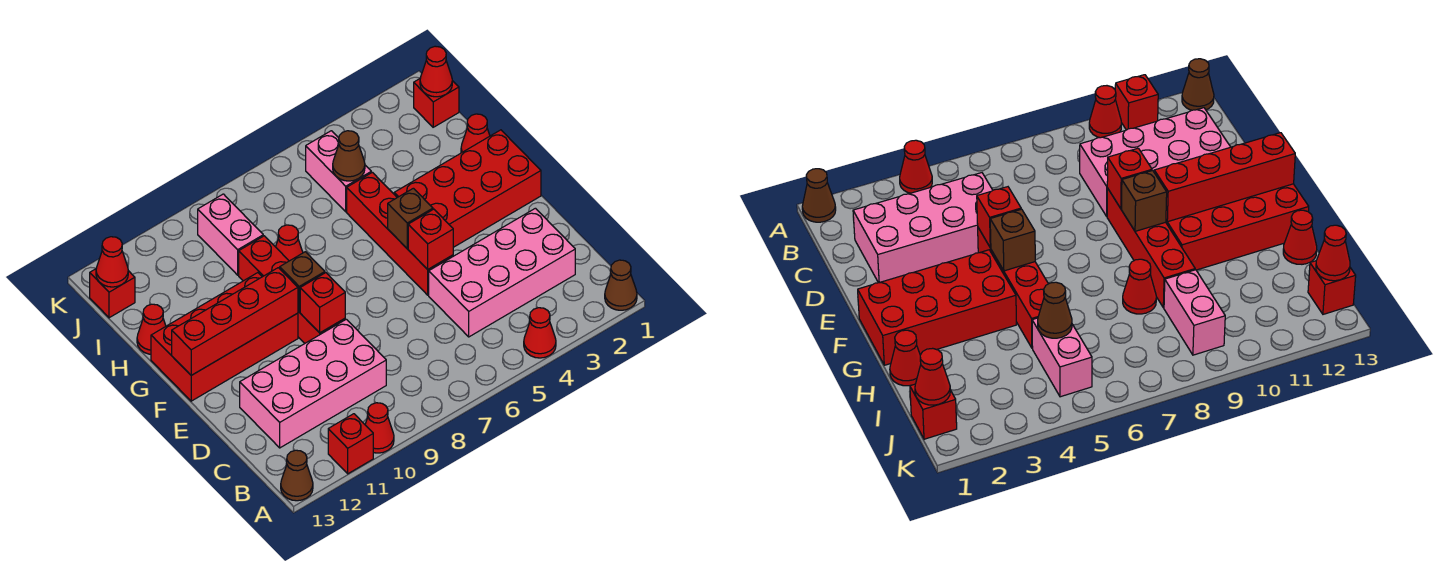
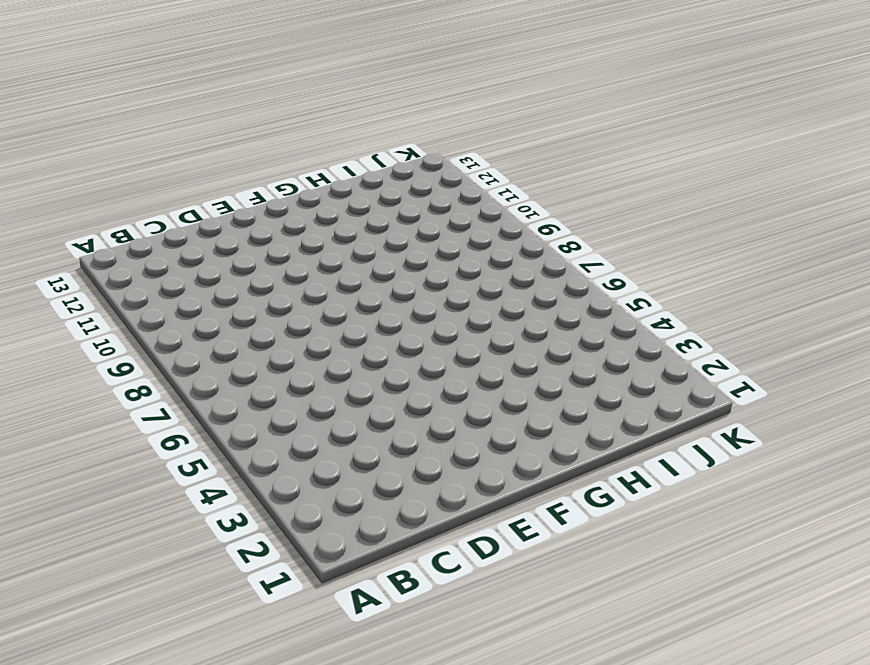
none -> brown 1x1 cone [605,260,637,310]
none -> red 1x1 cone [524,308,556,358]
none -> red 1x1 cone [365,403,394,453]

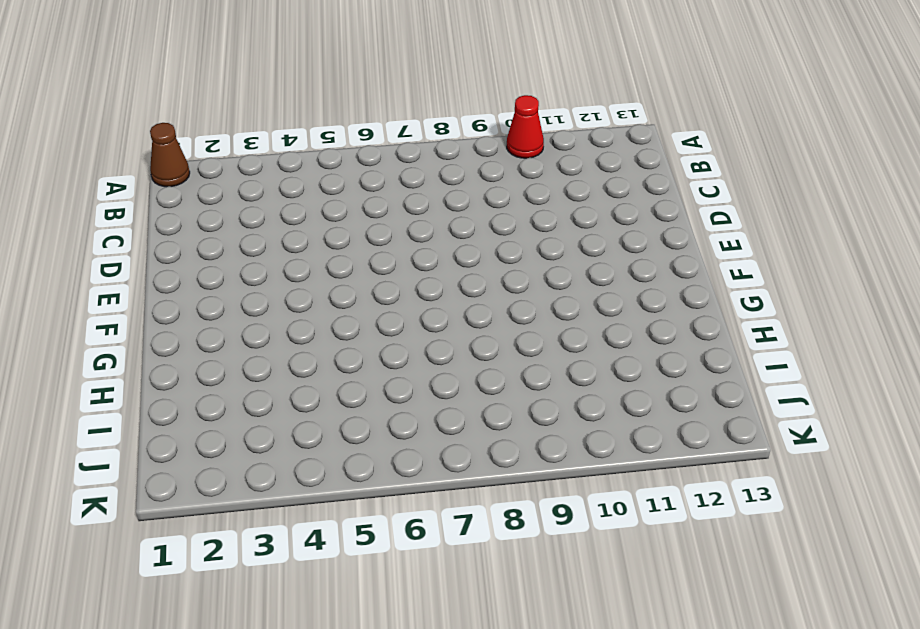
none -> red 1x1 cone [524,308,556,358]
none -> red 1x1 brick [328,414,373,474]
none -> brown 1x1 cone [281,450,313,501]

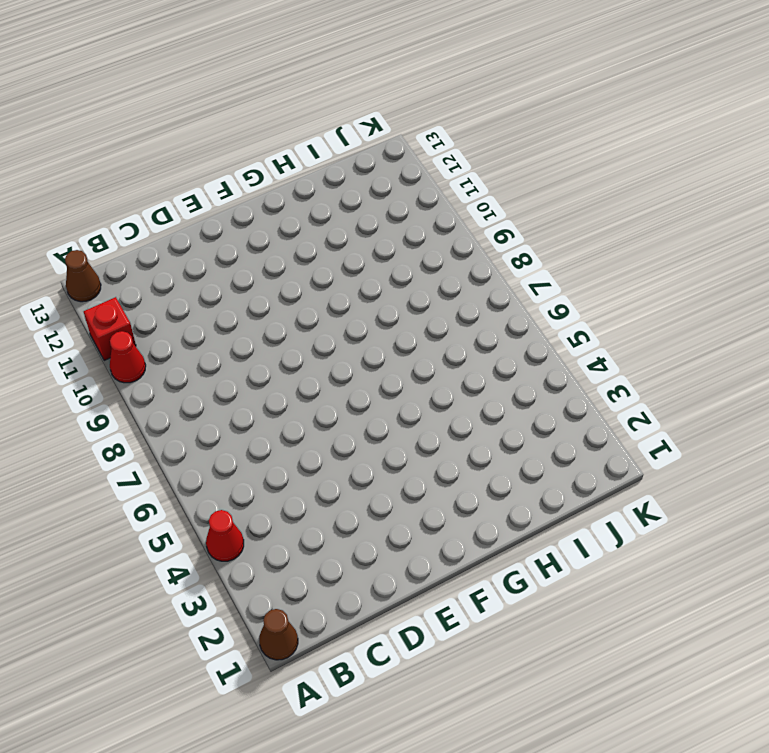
none -> pink 2x4 brick [429,208,575,337]
none -> pink 2x4 brick [240,319,386,448]
none -> red 1x4 brick [347,172,453,295]

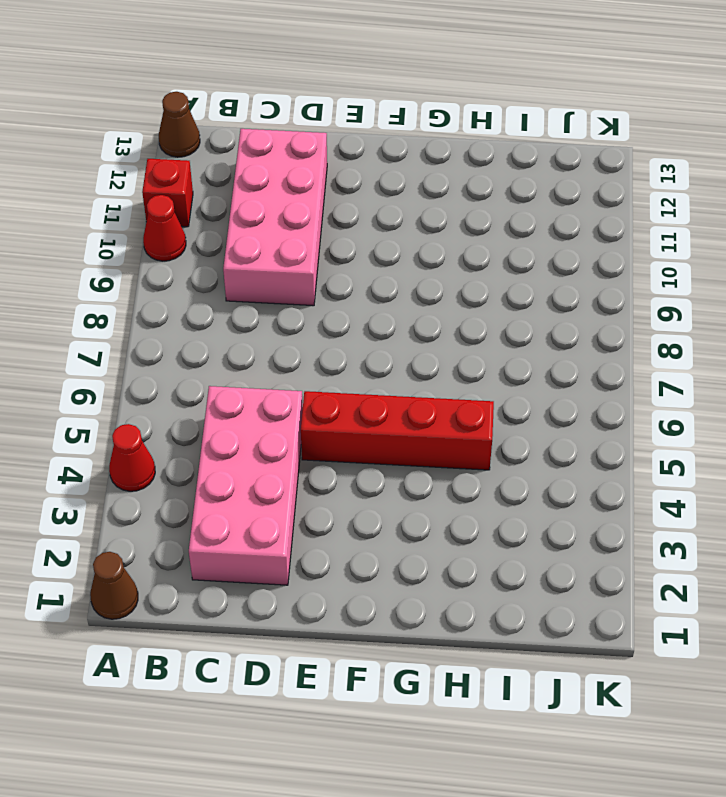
none -> red 1x4 brick [239,236,345,343]
none -> red 2x4 brick [394,130,541,247]
none -> red 2x4 brick [151,273,298,401]

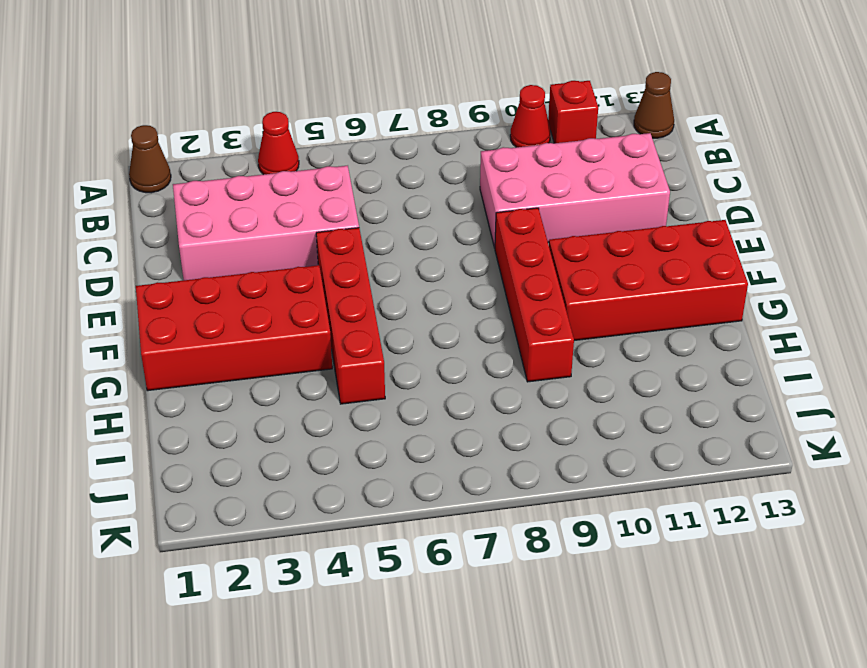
none -> red 1x1 cone [461,114,490,153]
none -> red 1x1 cone [276,225,303,261]
none -> red 1x1 cone [137,304,166,354]

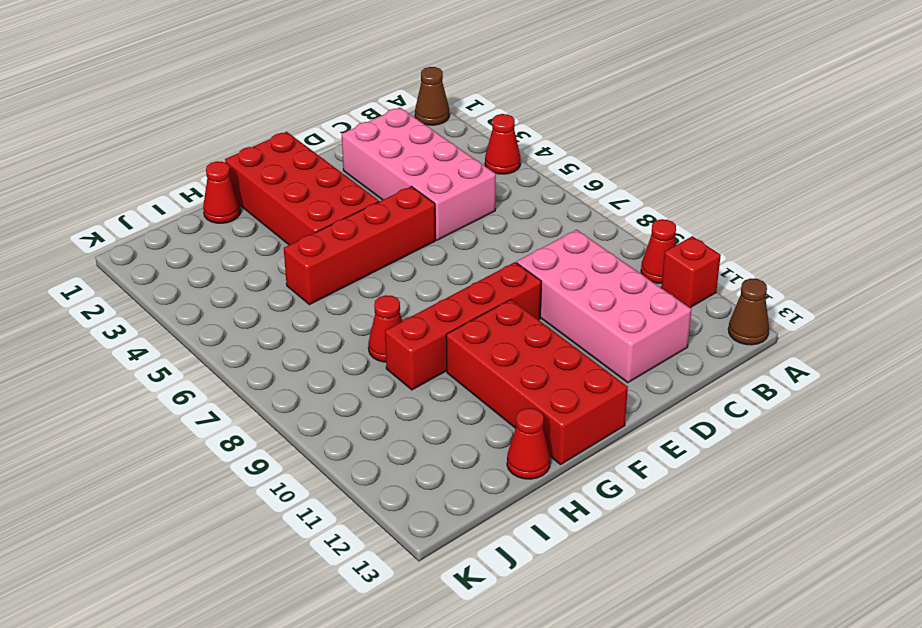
none -> pink 1x2 brick [306,131,371,212]
none -> pink 1x2 brick [198,194,263,275]
none -> red 1x1 brick [414,79,459,127]

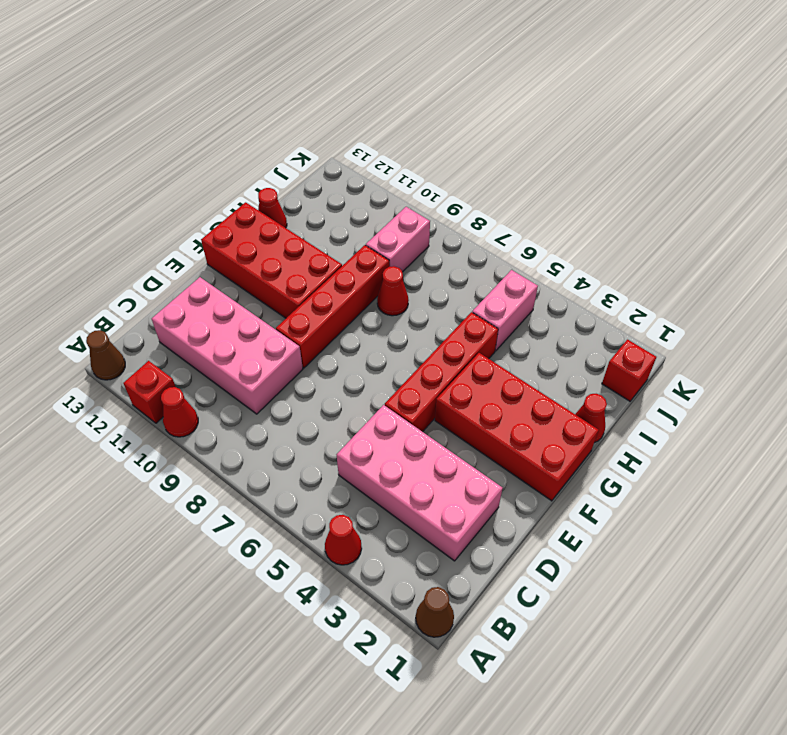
none -> red 1x1 brick [90,269,135,318]
none -> red 1x1 brick [408,209,453,269]
none -> red 1x1 brick [300,273,345,333]

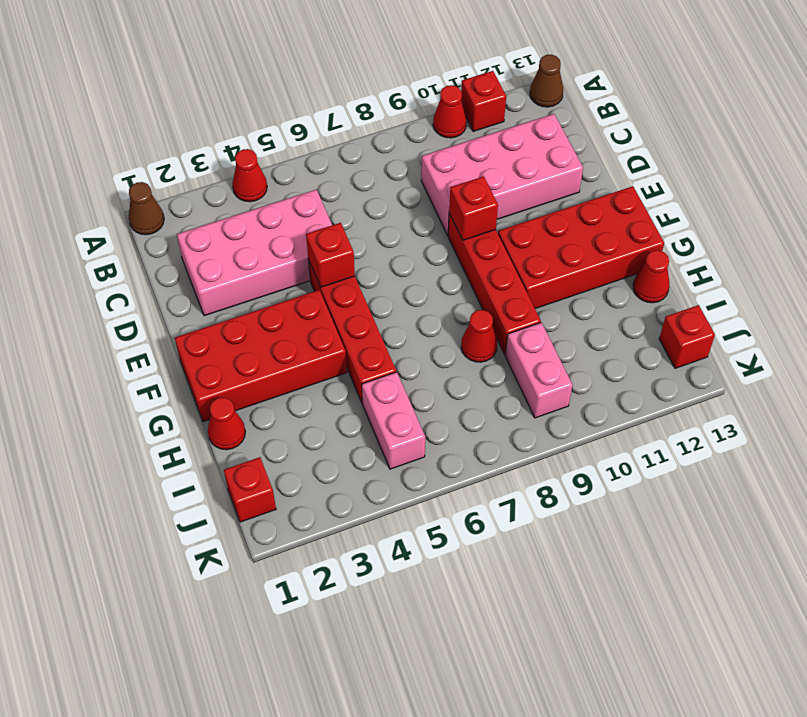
none -> brown 1x1 brick [388,188,433,248]
none -> brown 1x1 brick [280,252,325,312]
none -> red 1x4 brick [172,268,298,375]

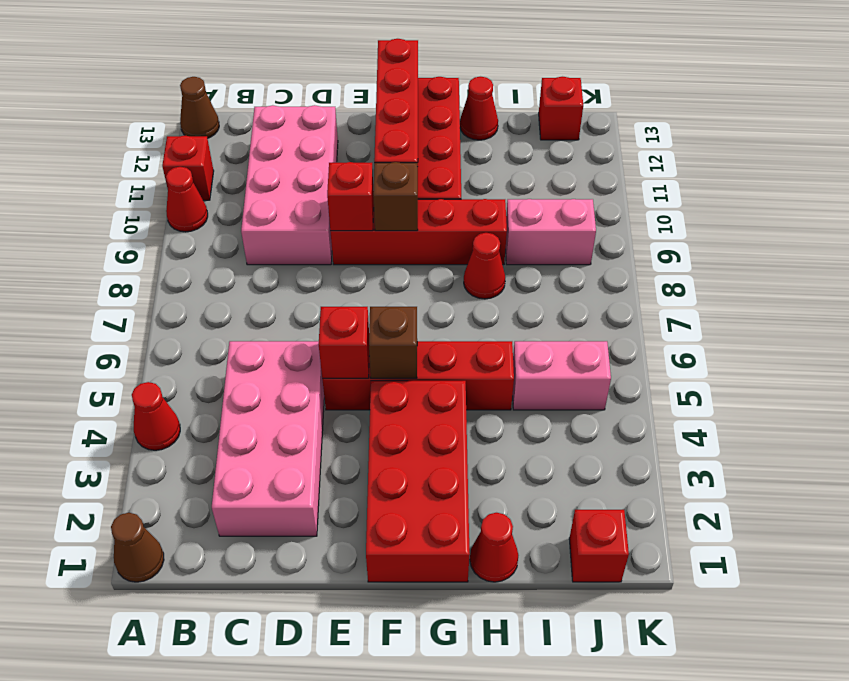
none -> brown 1x1 cone [333,131,365,181]
none -> red 1x1 cone [420,46,452,97]
none -> red 1x1 cone [96,237,128,287]

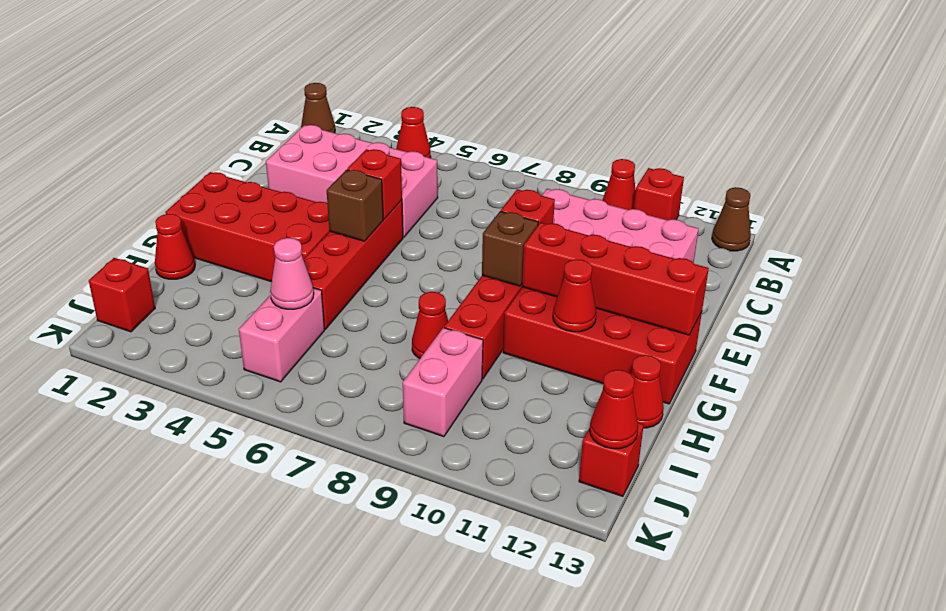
red 1x1 cone [553,259,597,332] -> red 1x1 cone moved to [420,46,452,97]
pink 1x1 cone [270,238,314,309] -> brown 1x1 cone [333,131,365,181]

